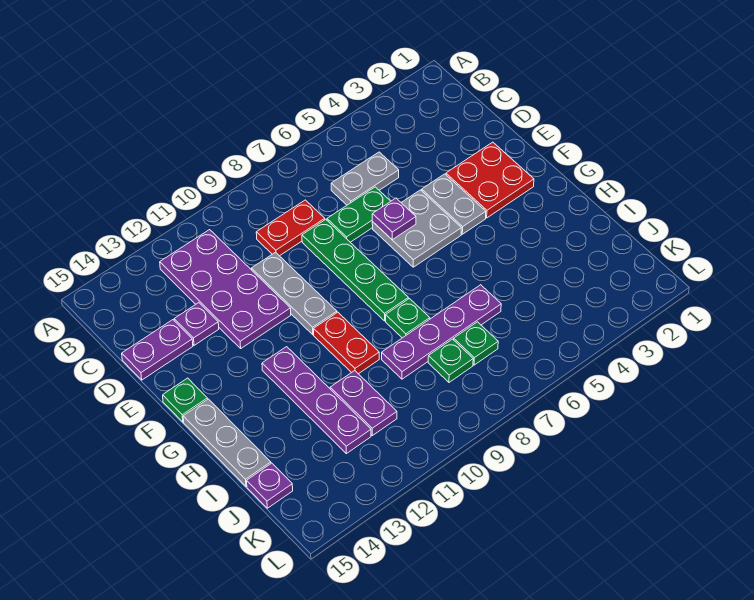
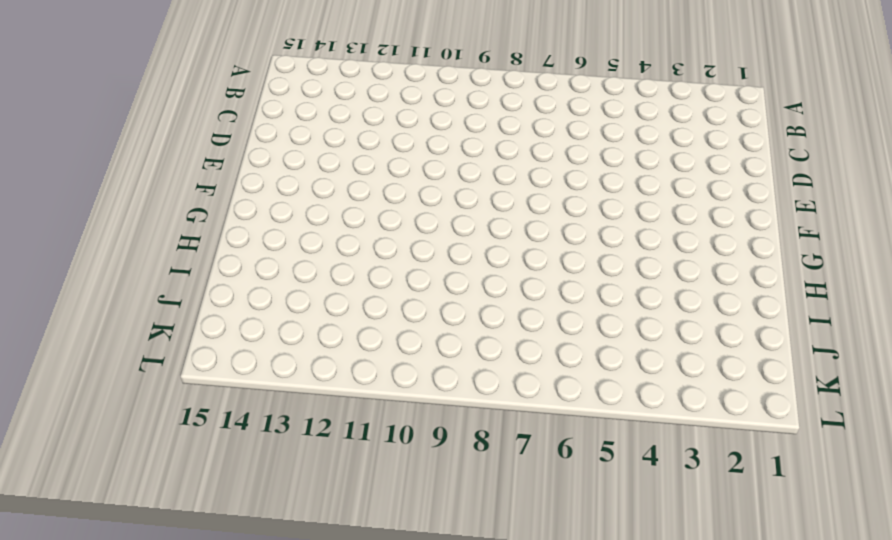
none -> purple 2x4 plate [160,230,291,348]
none -> grey 1x2 plate [331,152,399,205]
none -> red 1x2 plate [256,200,325,256]

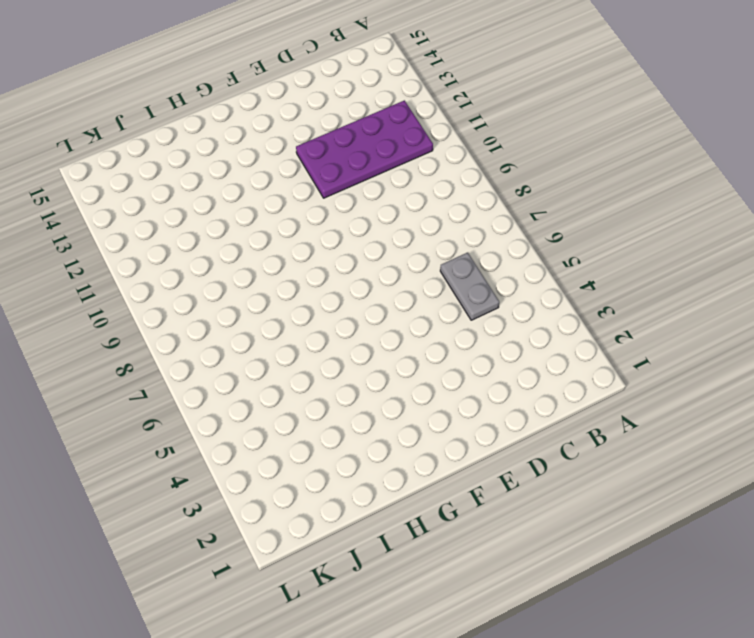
none -> red 1x2 plate [256,200,325,256]
none -> green 1x2 plate [327,187,391,242]
none -> green 1x4 plate [302,219,408,321]

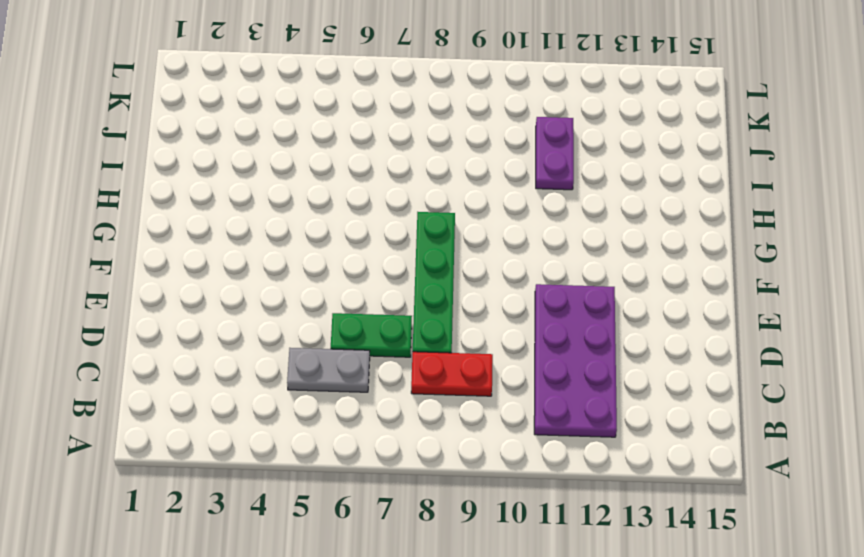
none -> grey 1x3 plate [251,252,337,335]
none -> purple 1x1 plate [174,303,219,345]
none -> purple 1x2 plate [122,320,193,380]

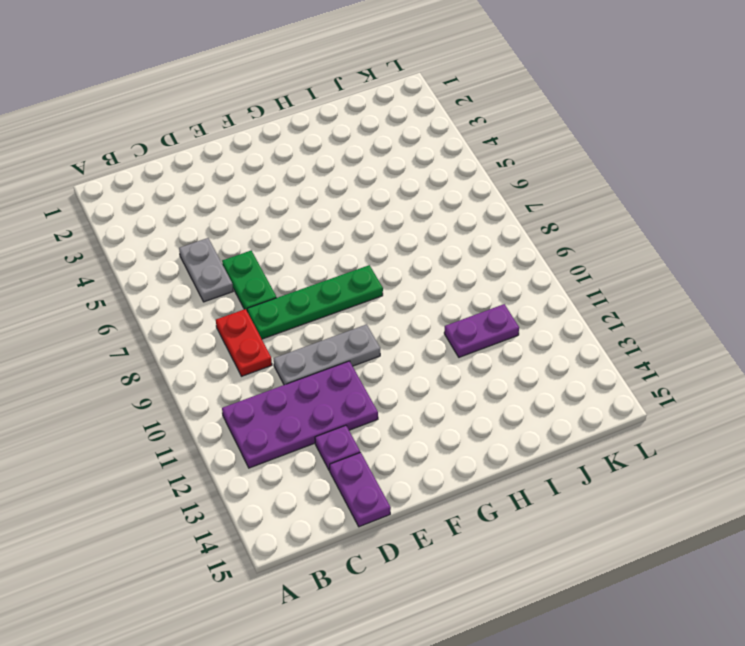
none -> red 2x2 plate [446,142,534,218]
none -> grey 1x2 plate [422,174,486,234]
none -> grey 2x2 plate [372,190,461,267]

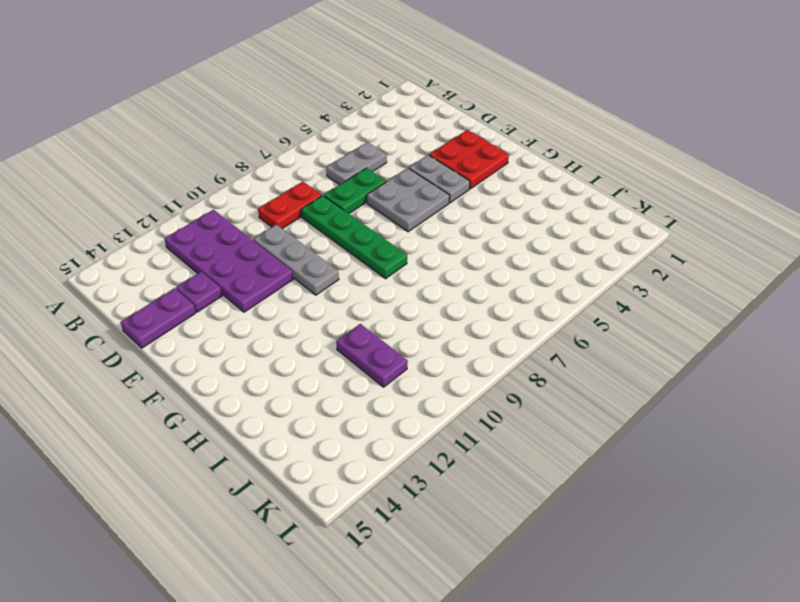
none -> green 1x1 plate [163,378,208,422]
none -> red 1x2 plate [314,312,379,374]
none -> purple 1x4 plate [262,347,371,454]

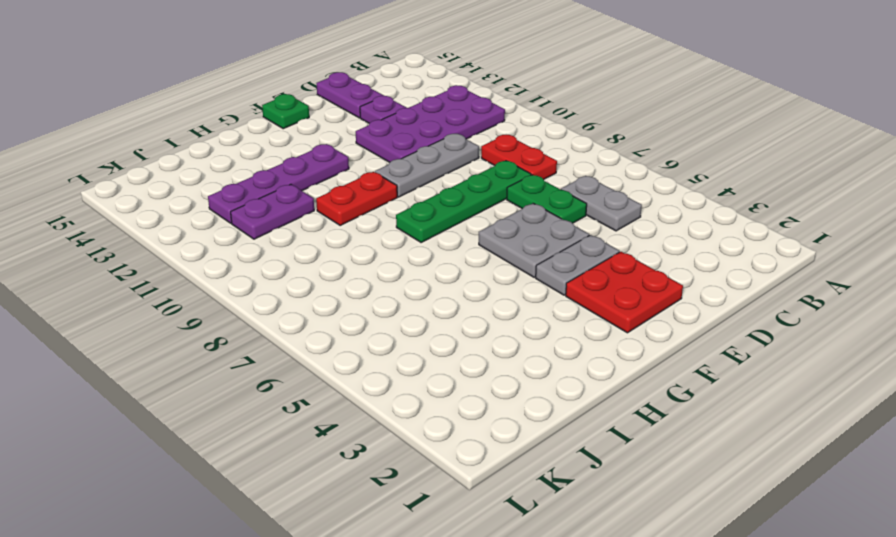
none -> grey 1x3 plate [183,399,271,486]
none -> green 1x1 plate [386,299,430,338]
none -> purple 1x4 plate [382,285,501,379]

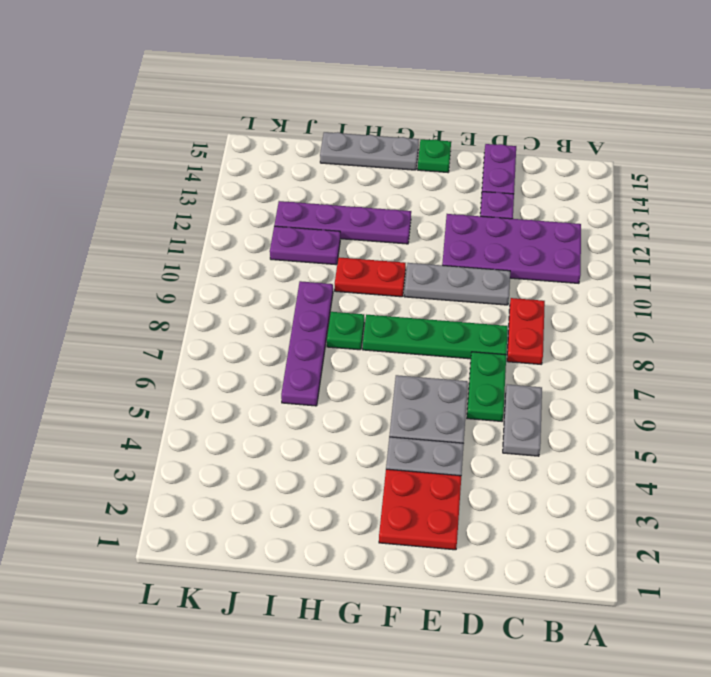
none -> green 1x1 plate [454,322,498,365]
none -> green 1x1 plate [428,339,473,382]
none -> purple 1x1 plate [247,463,293,508]

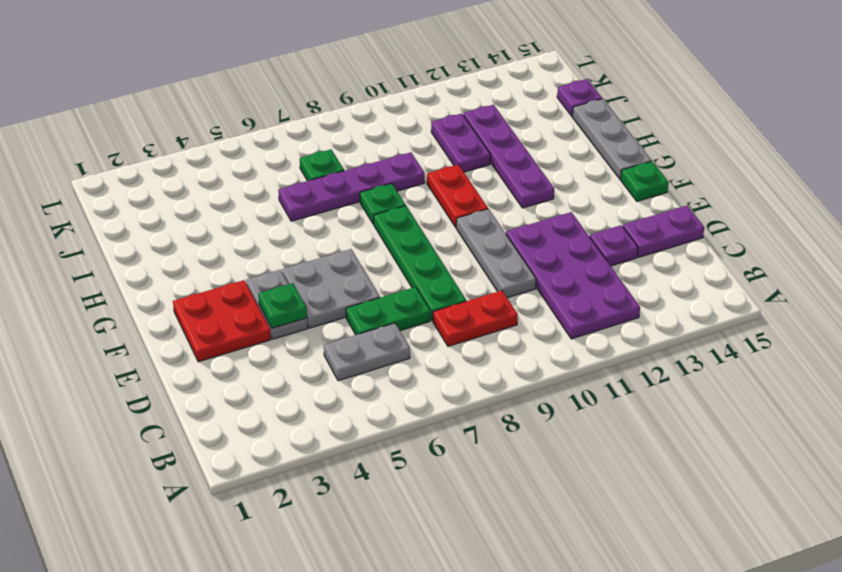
green 1x1 plate [258,283,307,328] -> green 1x1 plate moved to [428,339,473,382]
none -> purple 1x1 plate [372,198,416,240]

